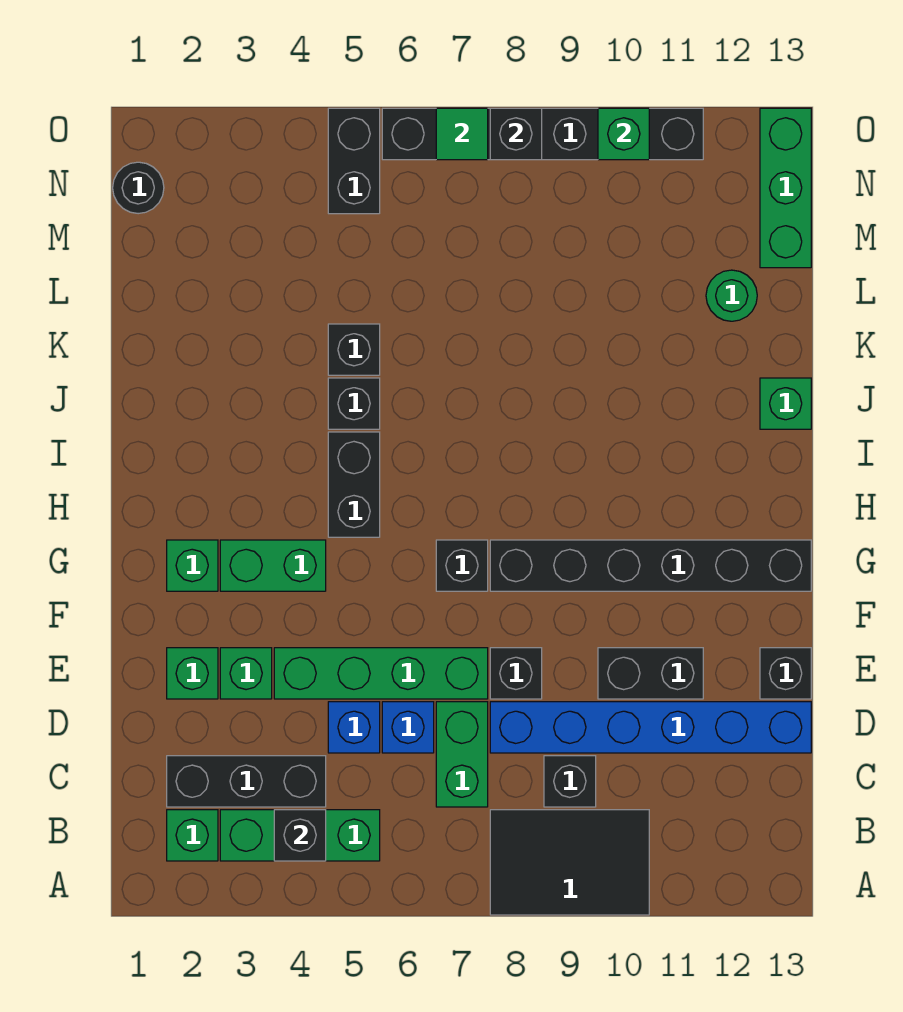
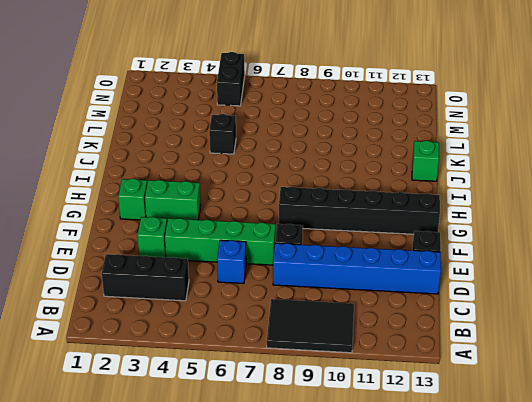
none -> green 1x1 brick [167,810,218,861]
none -> green 1x3 brick [220,810,380,861]
none -> green 1x2 brick [436,702,488,807]
none -> black 1x1 brick [544,756,596,807]

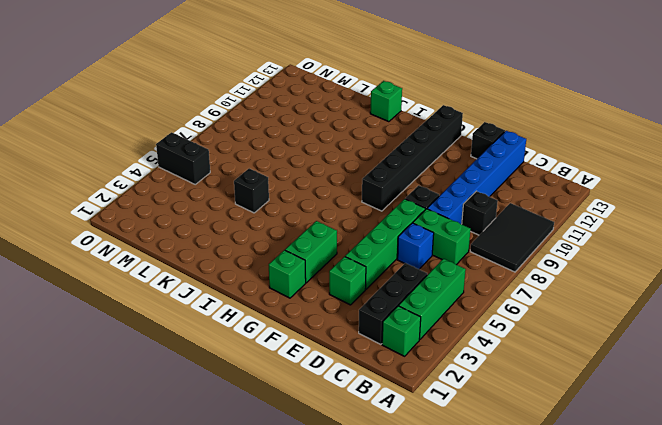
none -> blue 1x1 brick [328,702,380,753]
none -> green 1x1 brick [167,648,218,699]
none -> black 1x2 brick [598,648,703,699]
none -> black 1x1 brick [436,540,488,591]

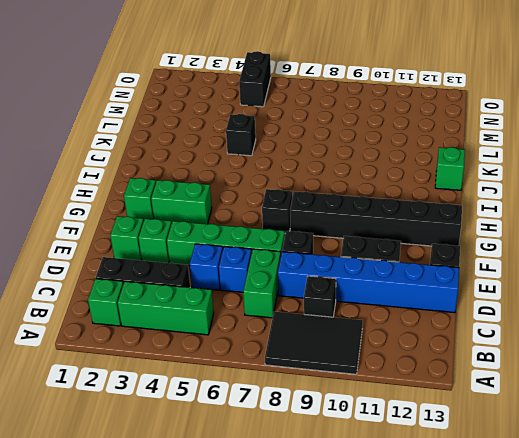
none -> black 1x2 brick [328,432,380,537]
none -> black 1x1 brick [328,378,380,429]
none -> green 1x1 round brick [706,270,757,321]
none -> green 1x3 brick [760,108,811,268]

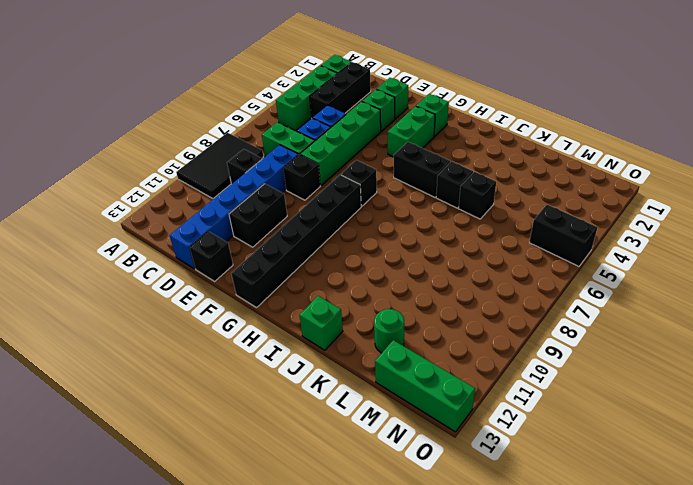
none -> black 1x1 round brick [113,162,164,214]
none -> black 1x6 brick [382,108,703,160]
none -> black 1x1 brick [274,810,326,861]
none -> green 1x1 tile [436,108,488,160]

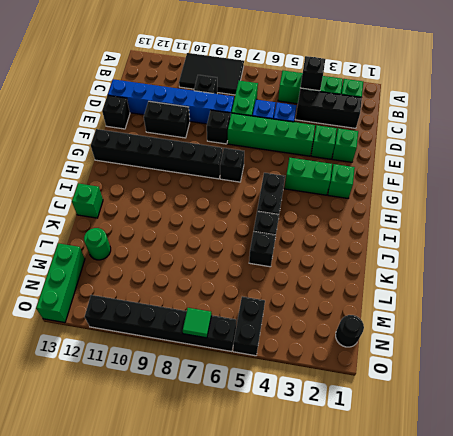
none -> black 1x1 brick [490,108,542,160]
none -> green 1x1 brick [598,108,649,160]

